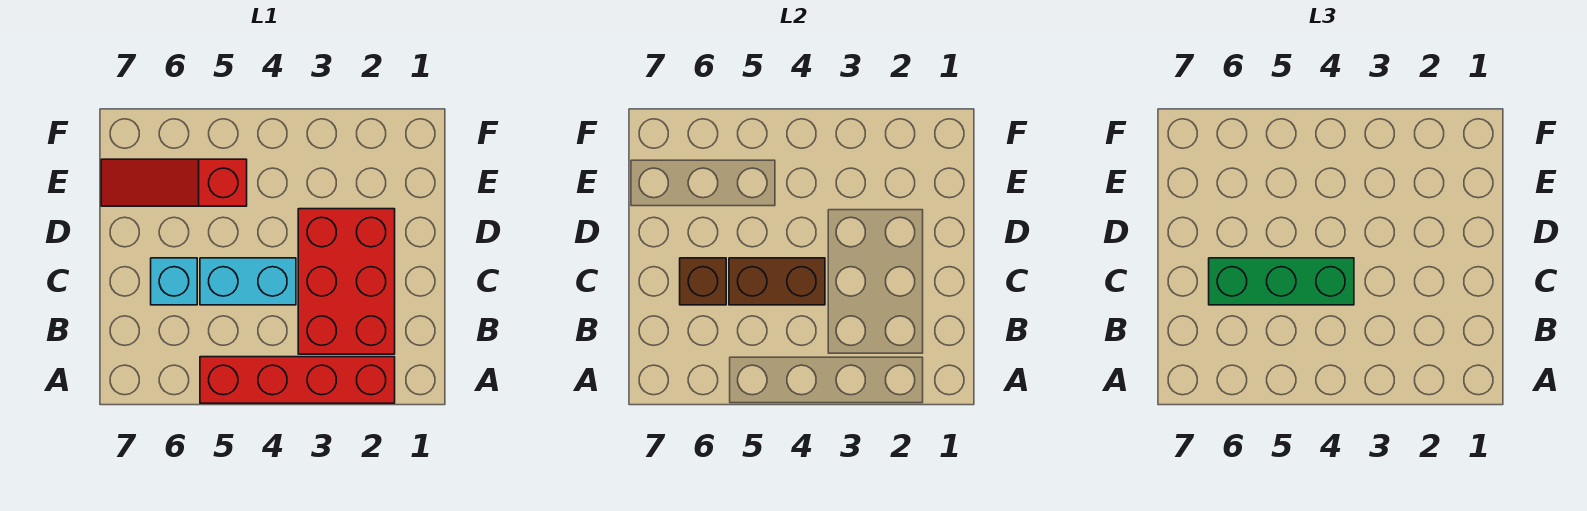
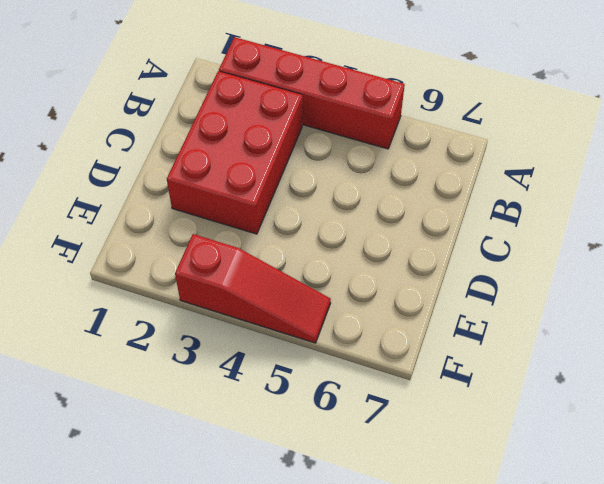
red 1x3 slope [175,234,331,343] -> red 1x3 slope moved to [101,159,247,206]
none -> cyan 1x2 brick [200,258,296,305]
none -> cyan 1x1 brick [151,258,197,305]

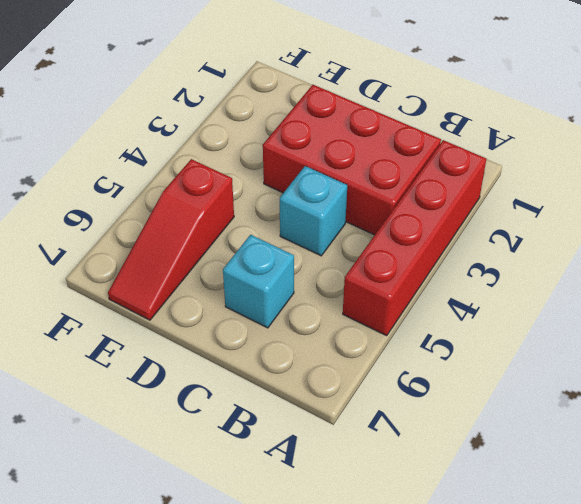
cyan 1x1 brick [280,166,347,256] -> cyan 1x2 brick [200,258,296,305]
none -> brown 1x2 brick [729,258,825,305]
none -> brown 1x1 brick [680,258,726,305]

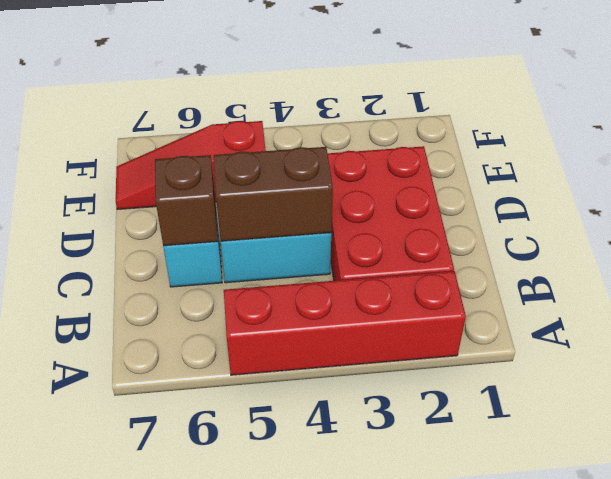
none -> green 1x3 brick [1209,258,1354,305]

